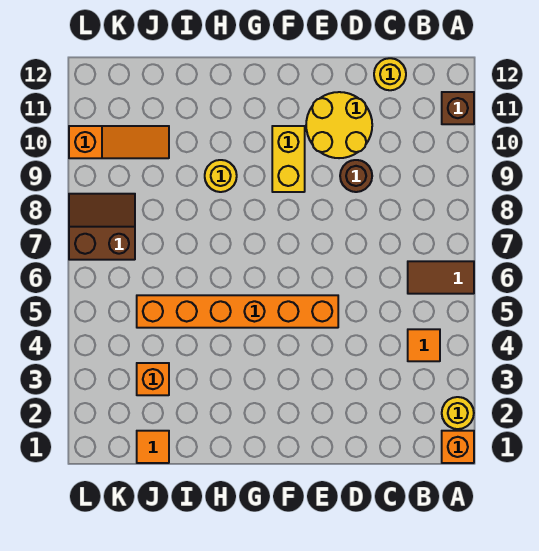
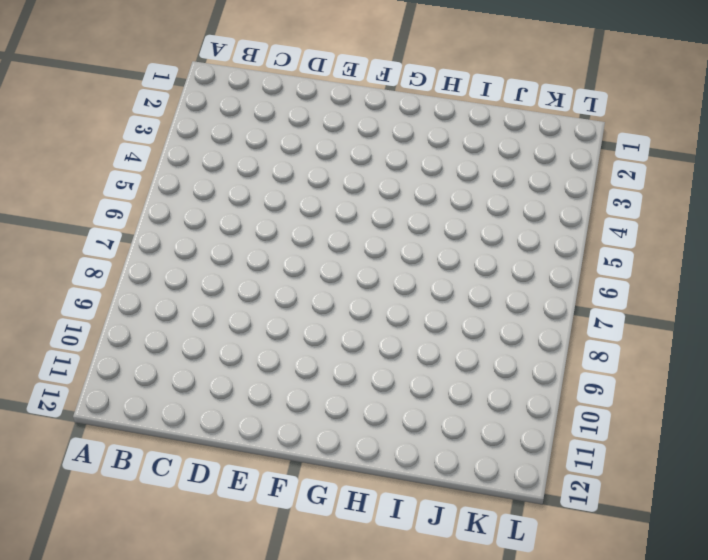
none -> orange 1x1 brick [442,431,474,463]
none -> yellow 1x1 round brick [442,397,474,429]
none -> brown 1x2 tile [408,261,474,294]

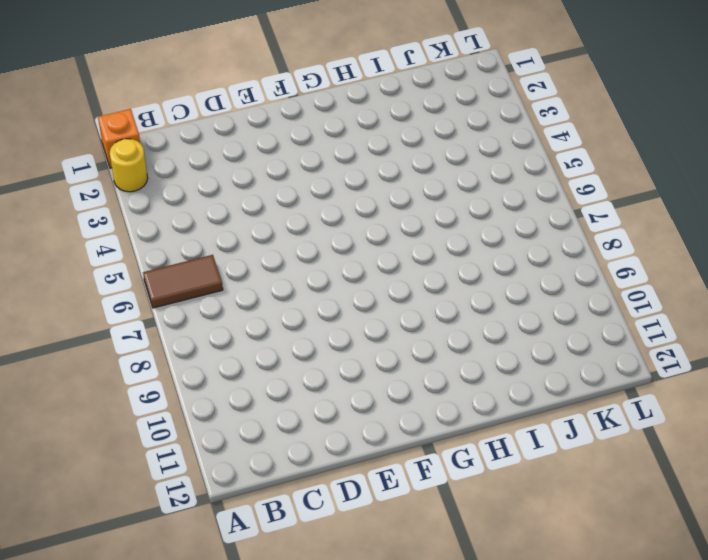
none -> brown 1x1 brick [442,92,474,124]
none -> orange 1x1 tile [408,329,440,361]
none -> yellow 1x1 round brick [374,58,406,90]

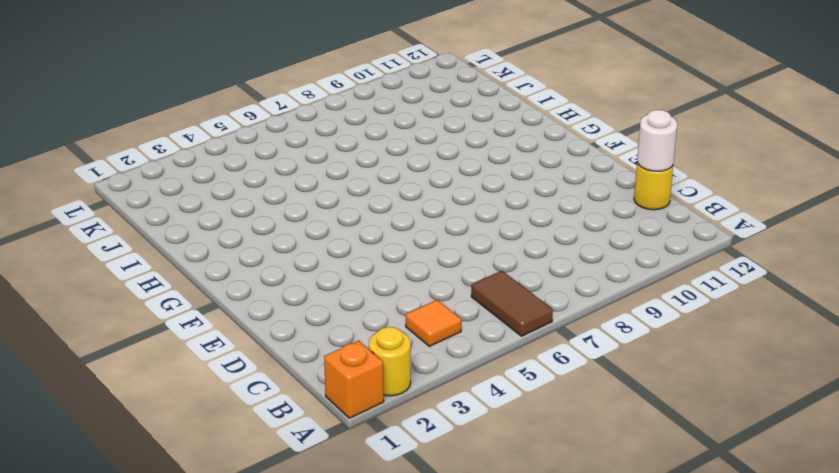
white 1x1 round brick [637,110,677,171] -> none
none -> brown 1x1 brick [442,92,474,124]
none -> brown 1x1 round brick [340,160,372,192]
none -> yellow 2x2 round brick [306,92,372,158]

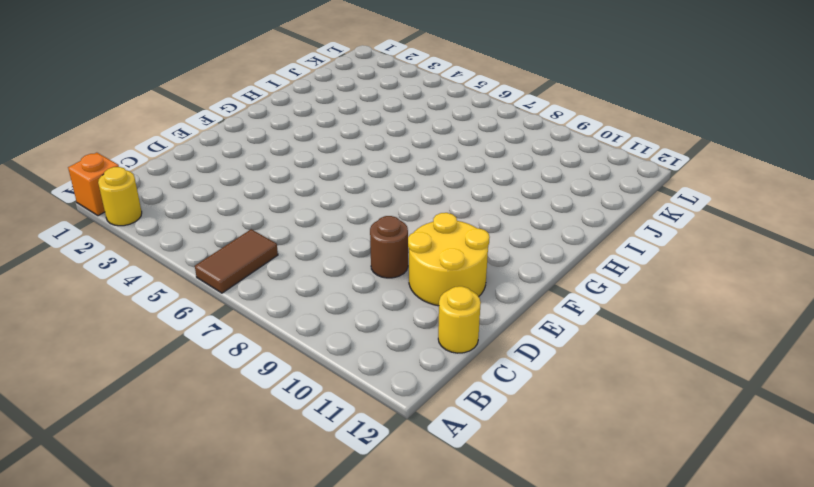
none -> brown 1x1 brick [442,92,474,124]
none -> orange 1x1 tile [408,329,440,361]
none -> orange 1x6 brick [137,295,338,328]

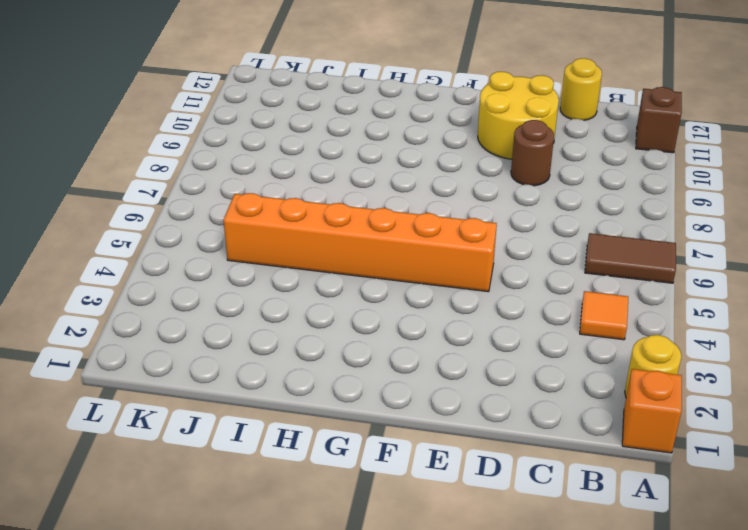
none -> yellow 1x2 brick [272,126,305,192]
none -> yellow 1x1 round brick [205,160,237,192]
none -> orange 1x1 tile [137,431,169,463]

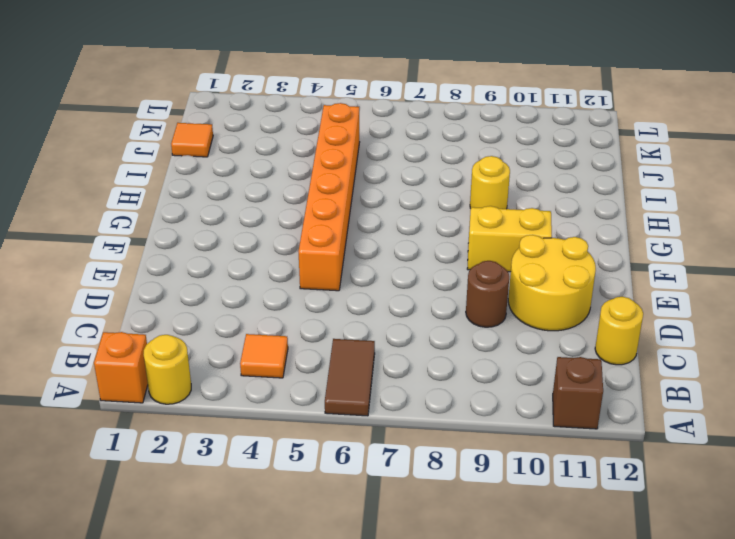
none -> orange 1x1 brick [137,363,169,395]
none -> orange 1x3 slope [69,126,169,158]
none -> brown 2x2 slope [69,194,135,260]

